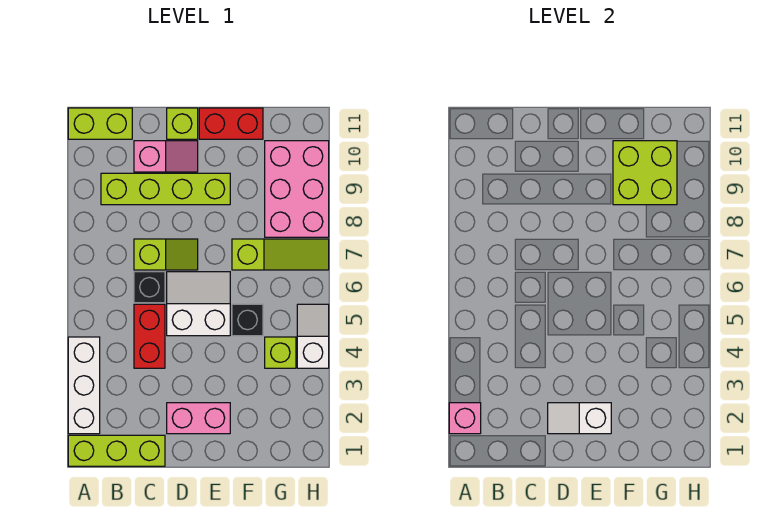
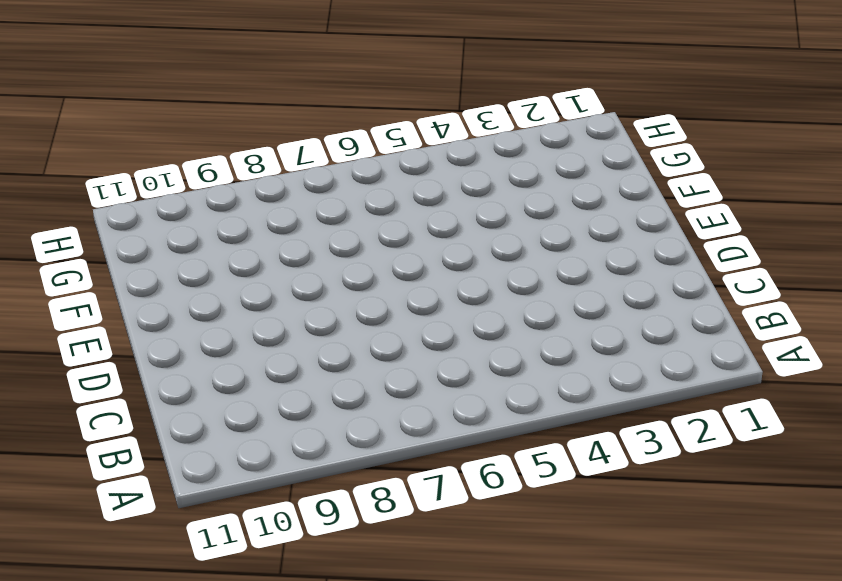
none -> lime 1x3 brick [68,435,165,466]
none -> white 1x3 brick [68,337,100,434]
none -> lime 1x2 brick [68,108,132,139]

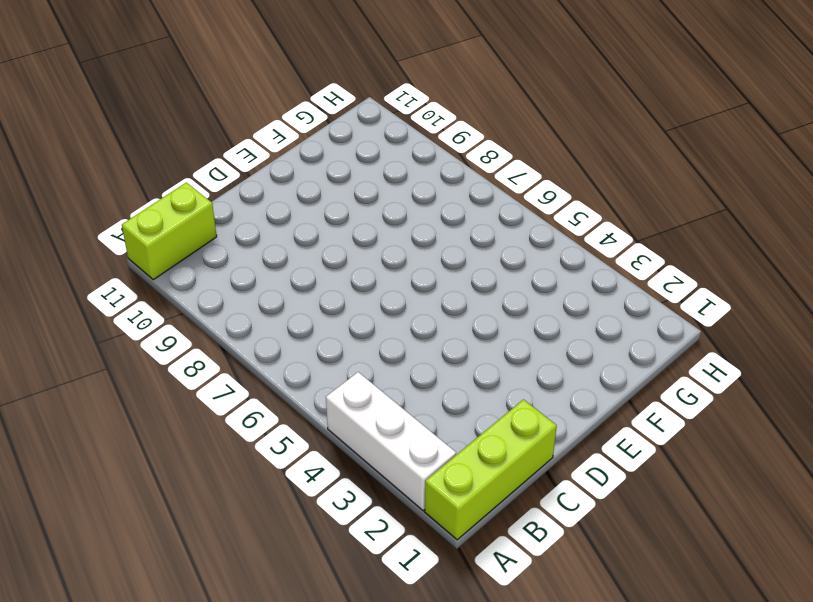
none -> lime 1x4 brick [101,173,230,205]
none -> red 1x2 brick [134,304,165,368]
none -> black 1x1 brick [134,272,165,303]

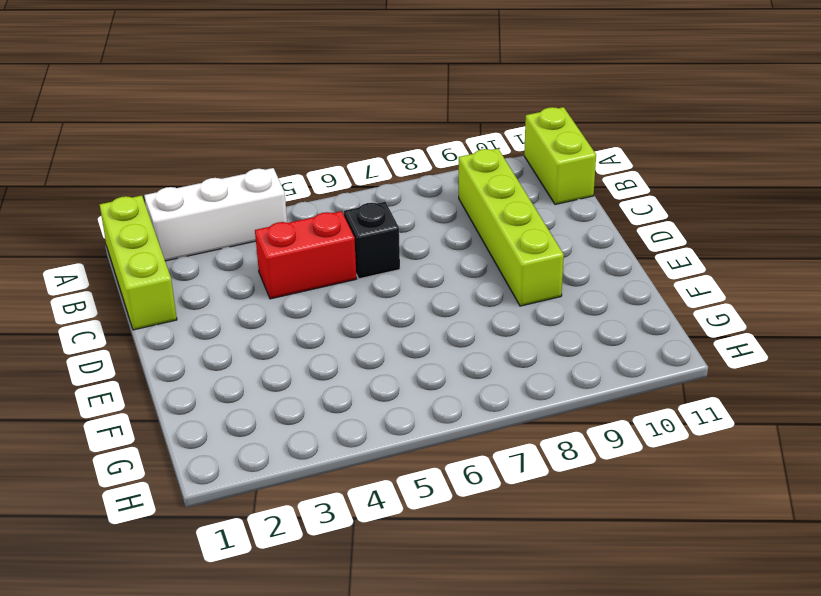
none -> lime 1x2 slope [134,239,198,270]
none -> pink 1x2 slope [134,141,198,172]
none -> pink 1x2 brick [167,403,230,434]

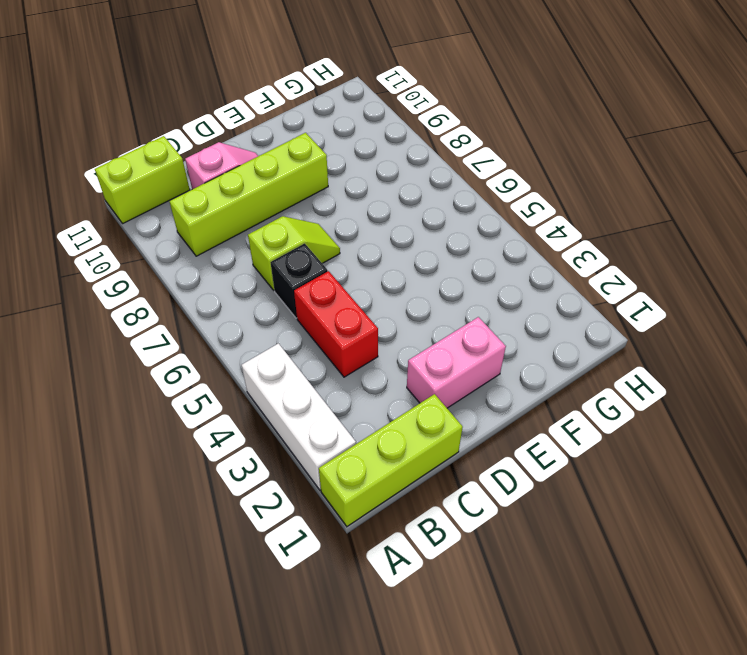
none -> white 2x2 slope [167,272,230,336]
none -> lime 1x1 brick [167,108,198,139]
none -> red 1x2 brick [199,108,263,139]

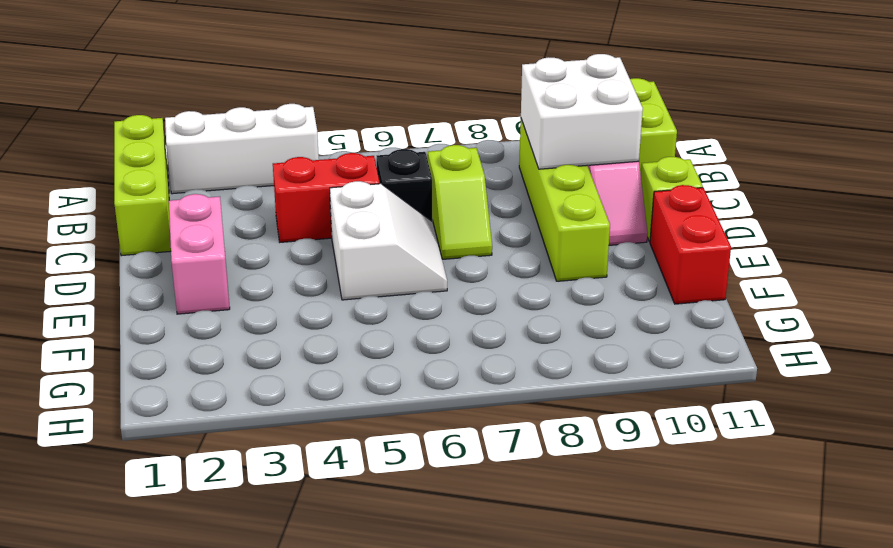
white 2x2 brick [521,54,643,169] -> none
none -> black 1x1 brick [232,304,263,336]
none -> lime 1x3 slope [232,239,329,270]
none -> lime 1x1 brick [265,337,296,368]

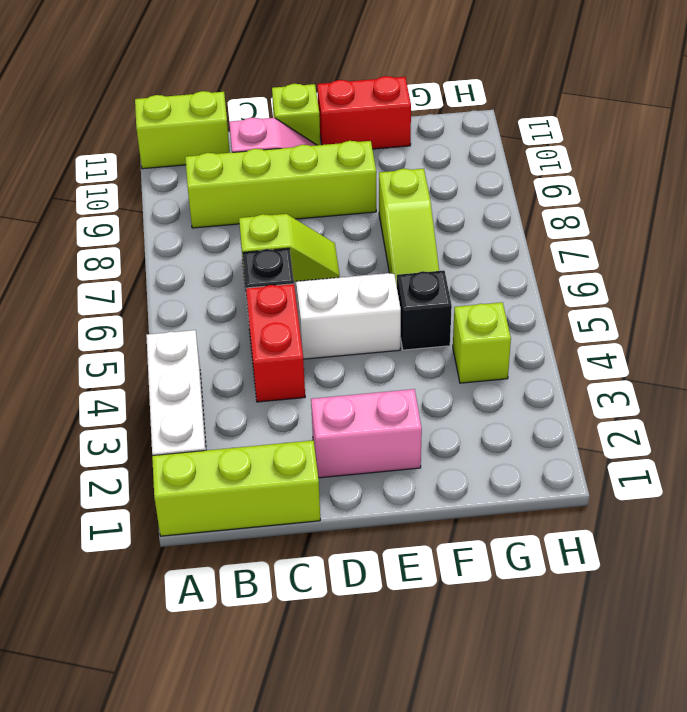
lime 1x3 slope [379,169,439,285] -> lime 1x3 slope turned to [232,239,329,270]
none -> pink 2x3 brick [265,141,329,237]
none -> white 1x2 slope [297,304,329,368]
none -> pink 1x1 brick [449,403,481,434]

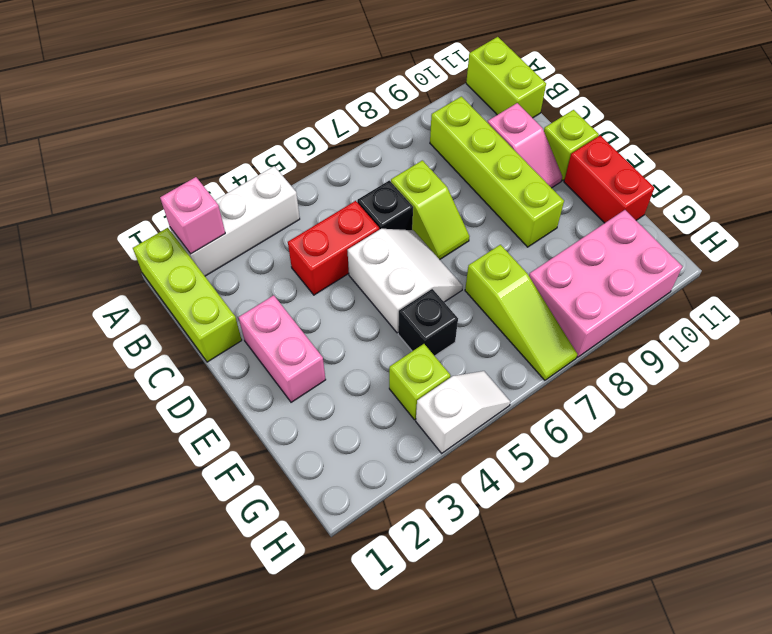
none -> white 1x2 slope [548,403,611,434]
none -> lime 2x2 brick [613,141,677,205]

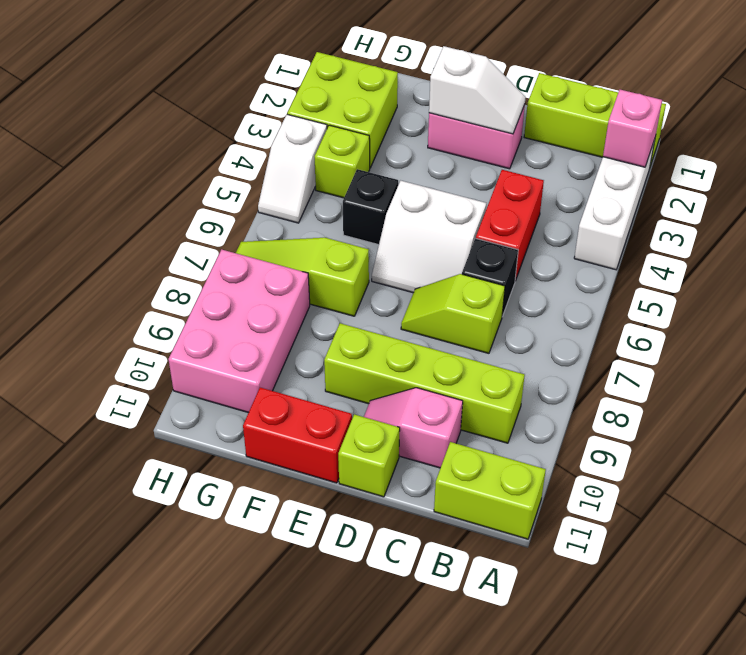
lime 2x2 brick [287,52,398,168] -> lime 2x2 brick moved to [613,141,677,205]

